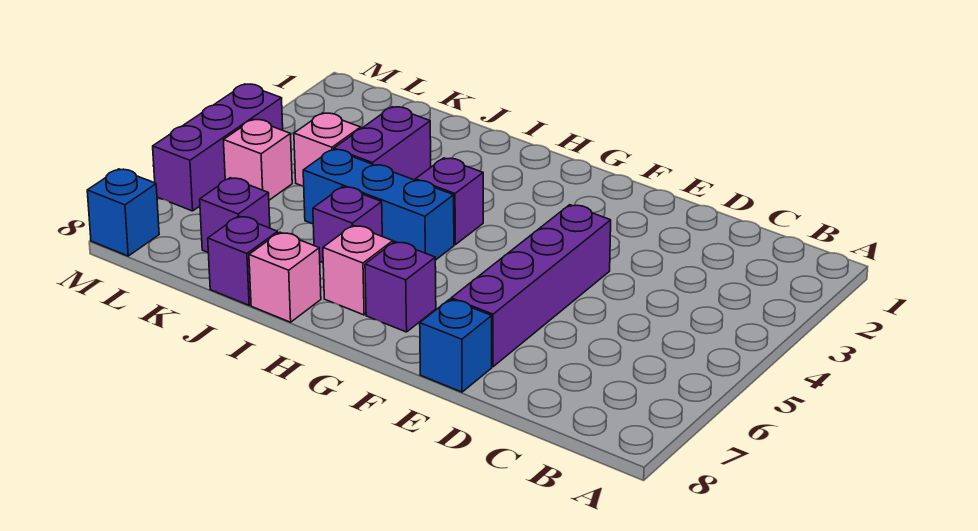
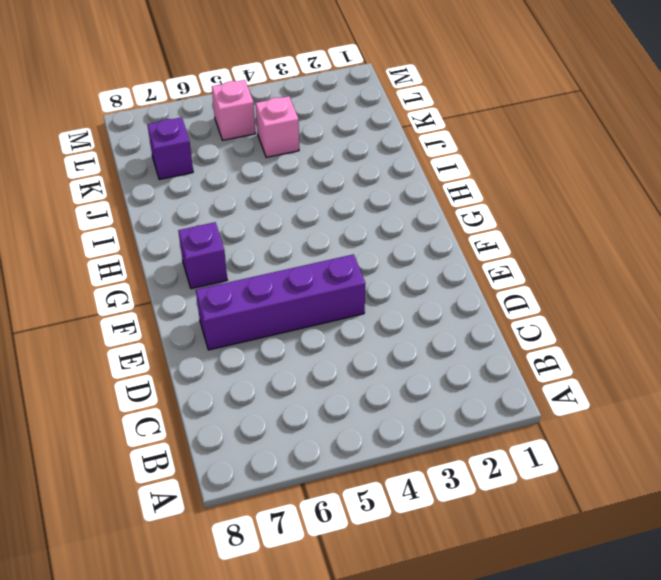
none -> blue 1x1 brick [420,299,492,392]
none -> purple 1x1 brick [415,158,483,245]
none -> blue 1x3 brick [303,149,454,260]

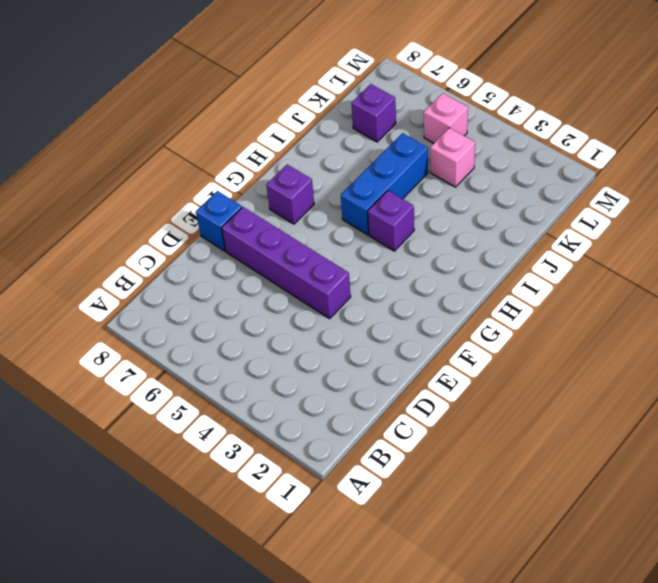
none -> pink 1x1 brick [323,225,393,315]
none -> purple 1x1 brick [313,187,382,263]
none -> pink 1x1 brick [249,232,321,322]

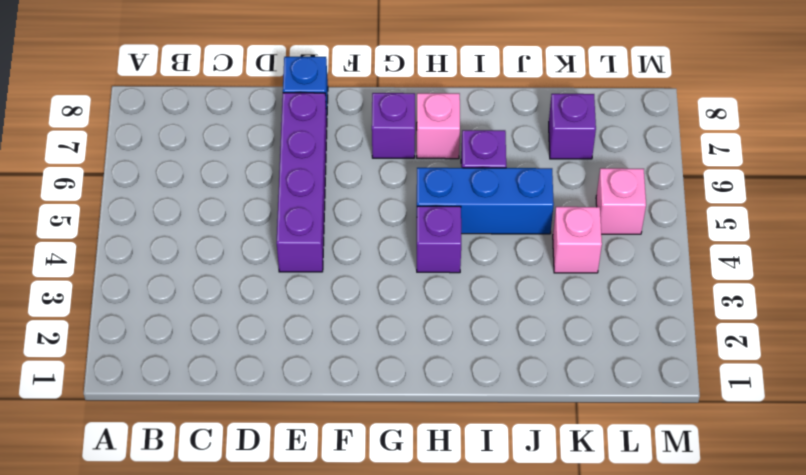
none -> pink 1x1 brick [249,232,321,322]
none -> purple 1x2 brick [334,107,431,180]
none -> purple 1x1 brick [208,216,278,305]

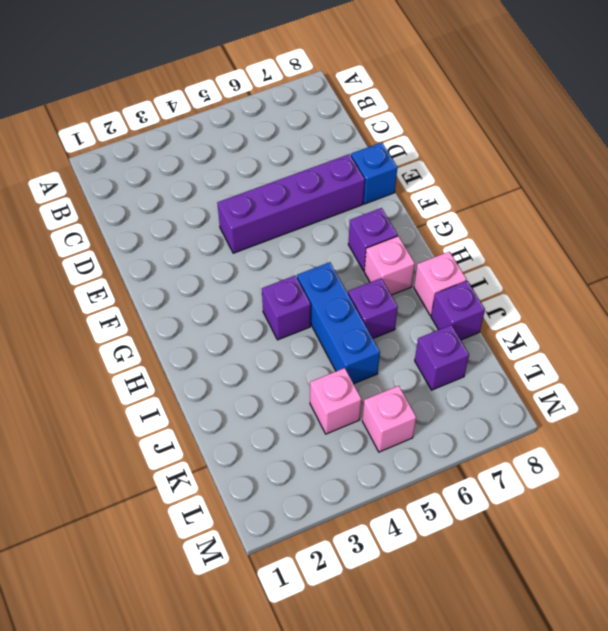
none -> purple 1x2 brick [334,107,431,180]
none -> purple 1x3 brick [153,84,283,211]
none -> blue 1x1 brick [87,169,159,256]

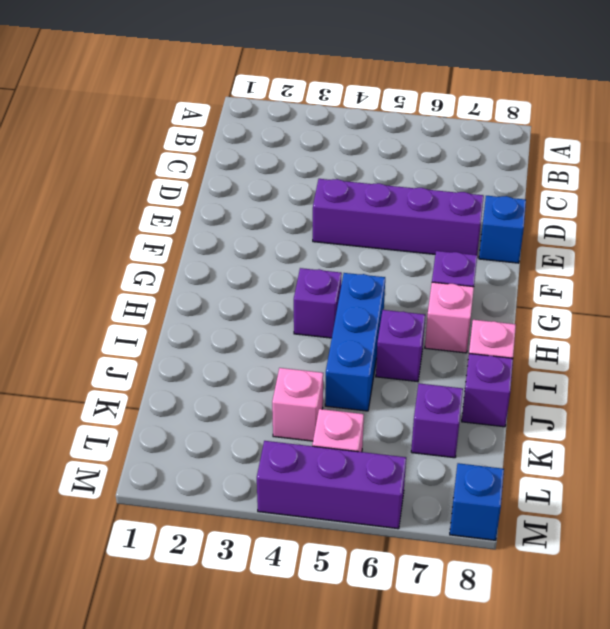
none -> purple 1x2 brick [334,107,431,180]

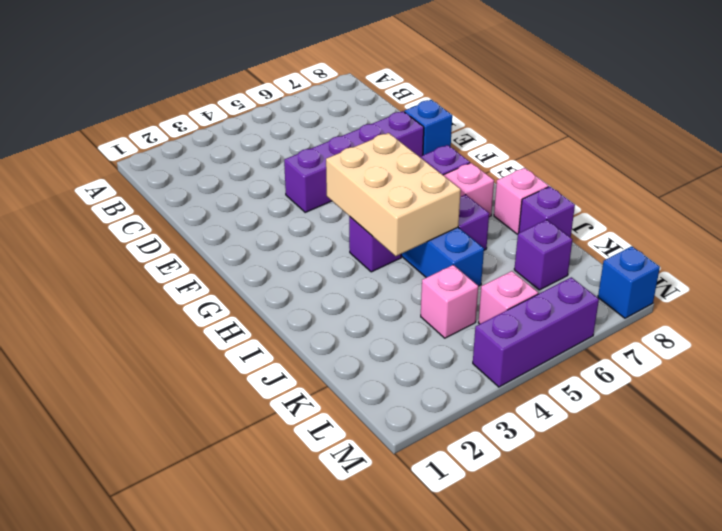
tan 2x3 brick [326,133,461,256] -> none
none -> purple 1x2 brick [334,107,431,180]

